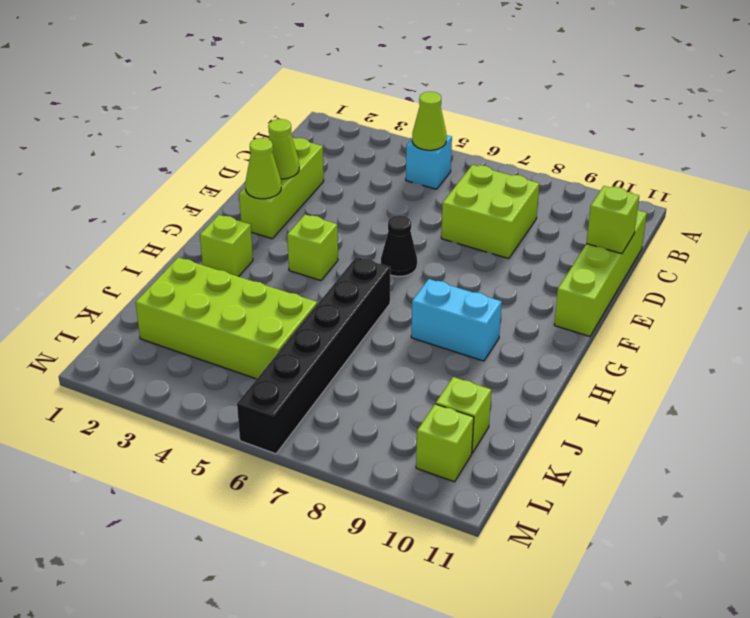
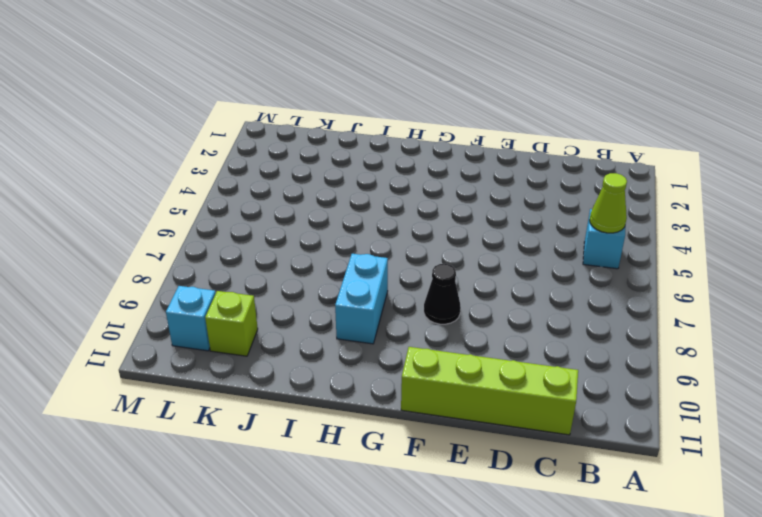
black 1x1 cone [424,264,461,324] -> black 1x1 cone moved to [381,215,417,276]
cyan 1x1 brick [166,286,216,351] -> lime 1x1 brick [416,404,474,482]
none -> lime 2x2 brick [441,165,539,259]
none -> lime 1x3 brick [239,138,324,239]
none -> lime 1x1 brick [287,215,338,281]

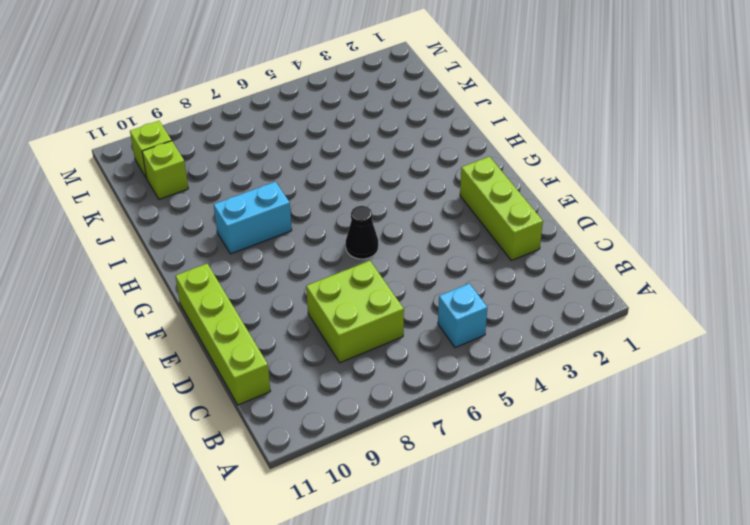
none -> lime 1x1 brick [287,215,338,281]
none -> lime 1x1 brick [200,215,253,277]
none -> black 1x6 brick [237,257,390,454]

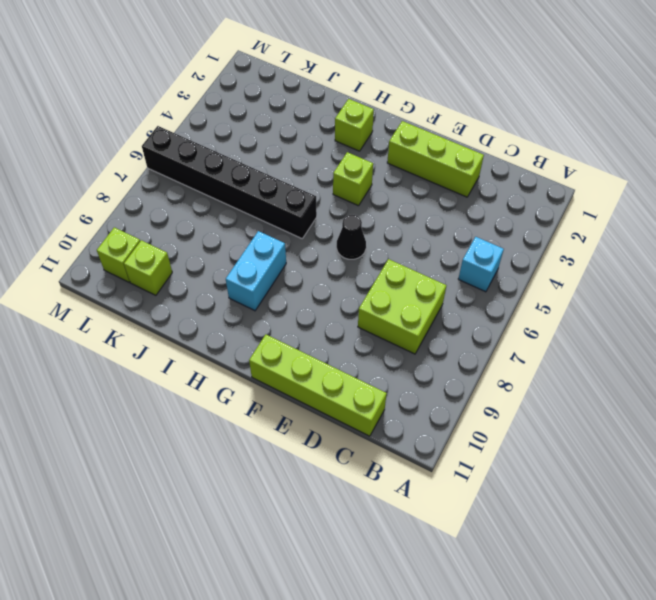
none -> lime 2x4 brick [136,257,317,379]
none -> lime 1x1 cone [412,92,447,150]
none -> lime 1x1 brick [586,186,639,254]

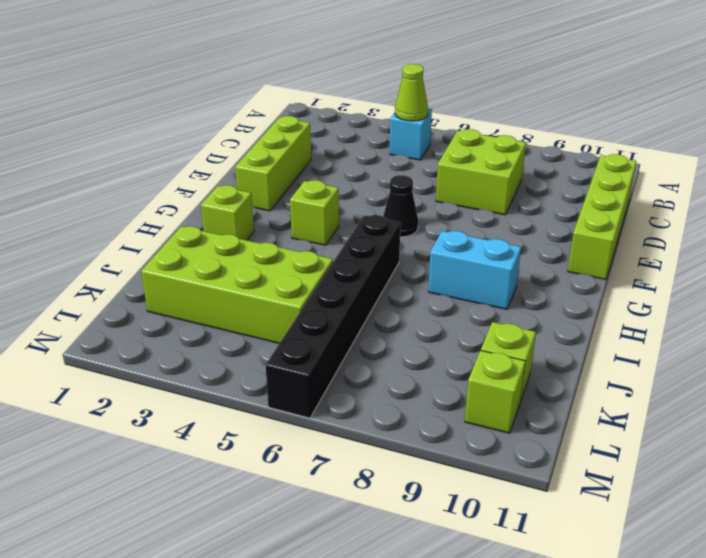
none -> lime 1x1 brick [586,186,639,254]
none -> lime 1x1 cone [268,119,299,179]
none -> lime 1x1 cone [245,138,281,199]

